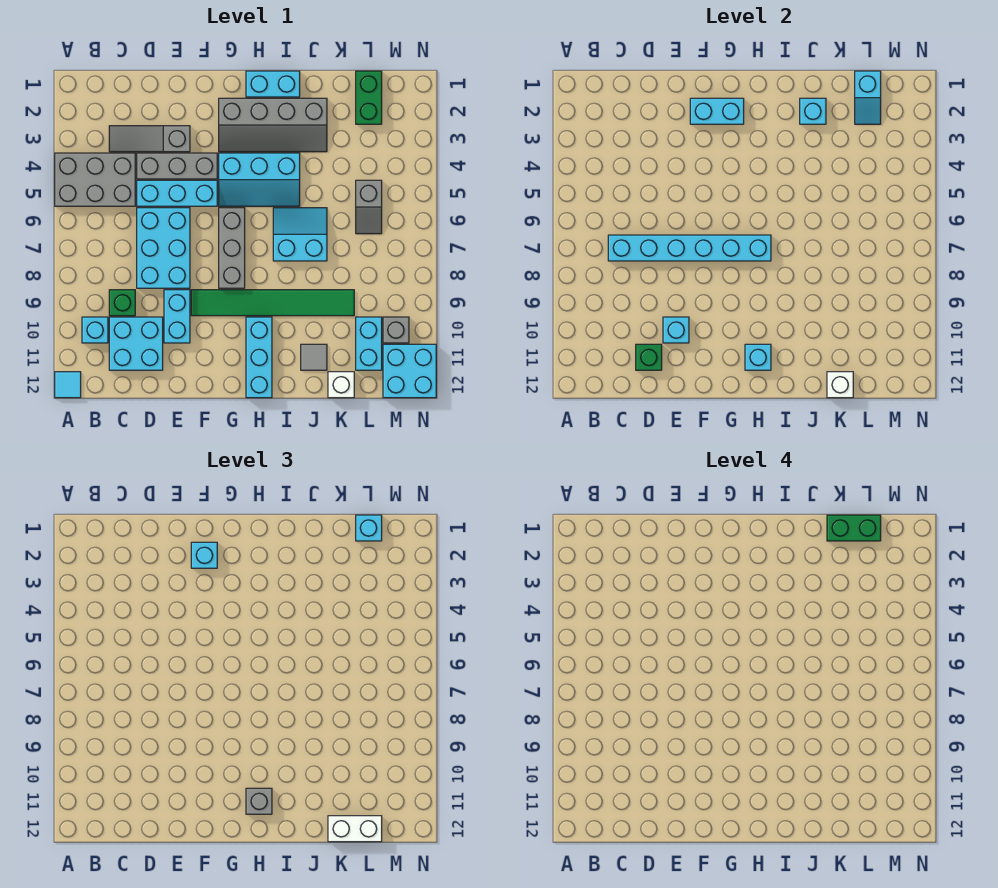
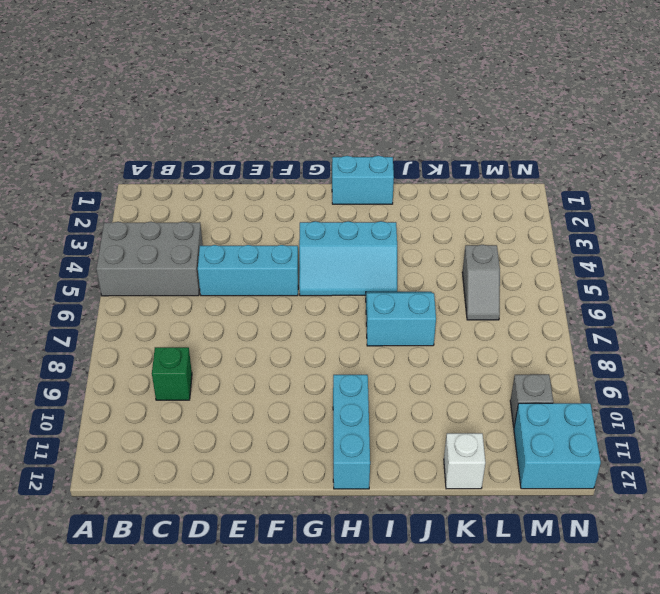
none -> cyan 1x1 tile [55,372,81,398]
none -> cyan 1x1 brick [82,317,108,343]
none -> grey 1x3 slope [109,126,190,152]
none -> cyan 2x2 brick [109,317,163,370]

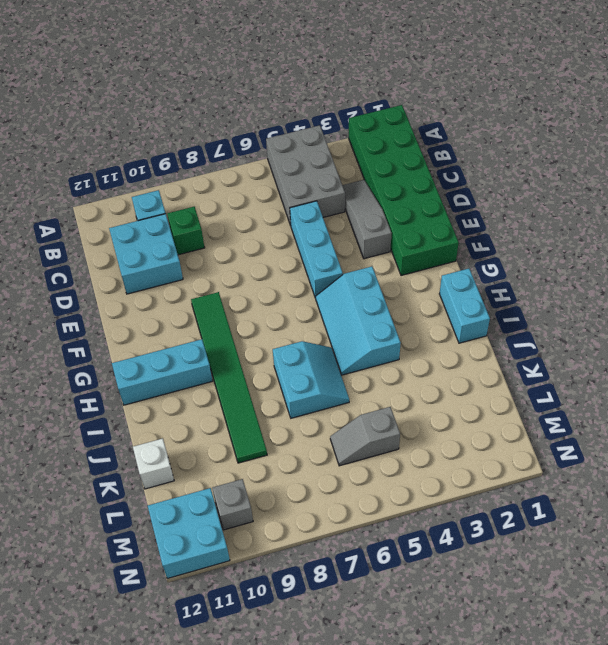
green 2x6 brick [349,105,459,276] -> none
none -> cyan 1x1 tile [55,372,81,398]
none -> grey 1x3 brick [137,153,217,179]
none -> cyan 2x3 brick [137,208,190,288]
none -> cyan 1x2 brick [164,290,190,343]

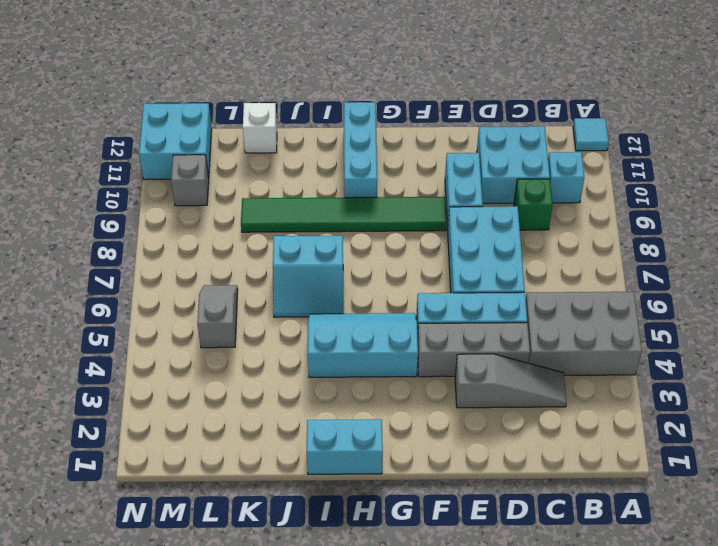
none -> grey 2x4 slope [219,98,327,152]
none -> grey 1x3 brick [219,208,245,288]
none -> grey 1x1 tile [301,344,327,370]
none -> green 1x2 brick [356,71,382,124]

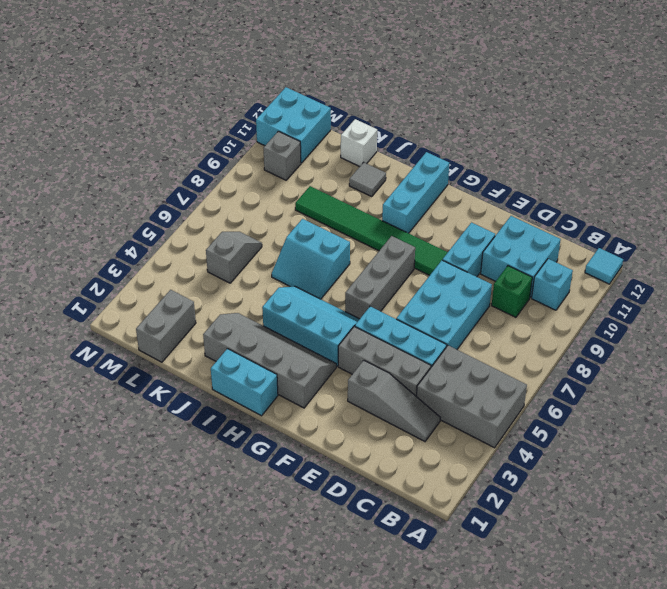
grey 1x2 brick [136,290,196,362] -> green 1x2 brick [356,71,382,124]
none -> cyan 1x2 brick [356,317,382,370]
none -> cyan 1x6 brick [608,235,771,261]
none -> green 1x1 brick [636,344,662,370]
none -> cyan 1x1 brick [663,317,689,343]

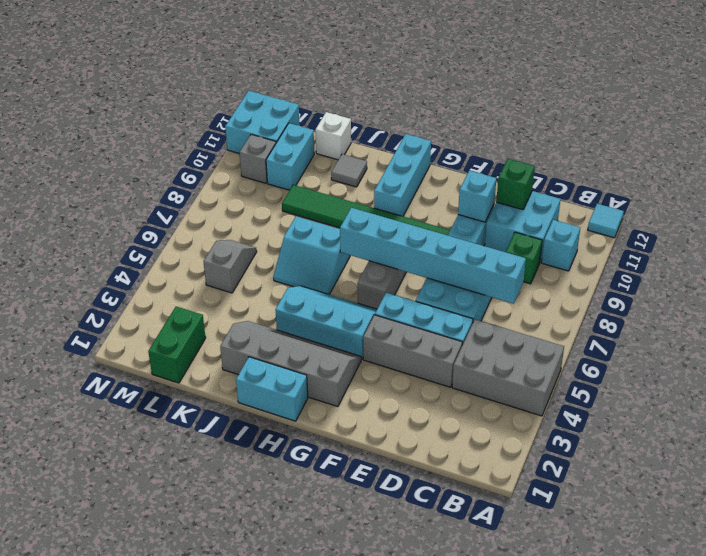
none -> grey 1x3 slope [109,126,190,152]
none -> cyan 1x2 brick [690,98,744,124]
none -> cyan 1x1 brick [745,344,771,370]
none -> cyan 1x1 brick [800,98,826,124]

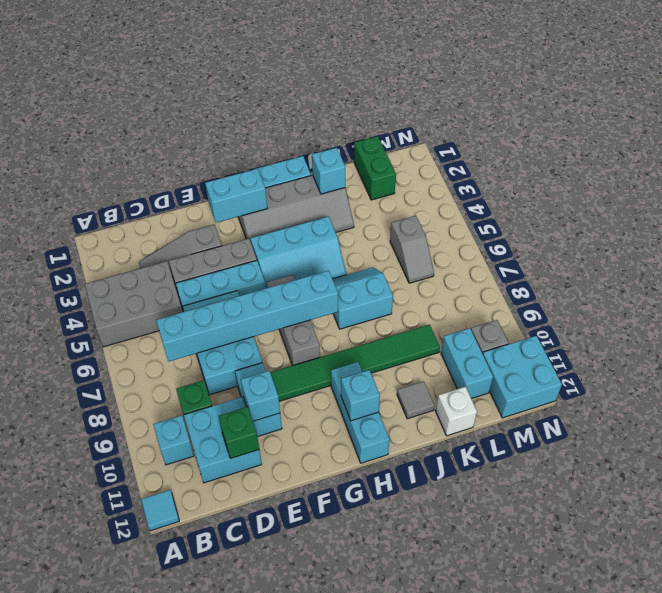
none -> white 1x1 brick [827,372,853,398]
none -> cyan 1x2 slope [855,71,881,124]
none -> cyan 1x1 brick [191,542,217,568]
none -> grey 1x1 brick [246,788,272,814]

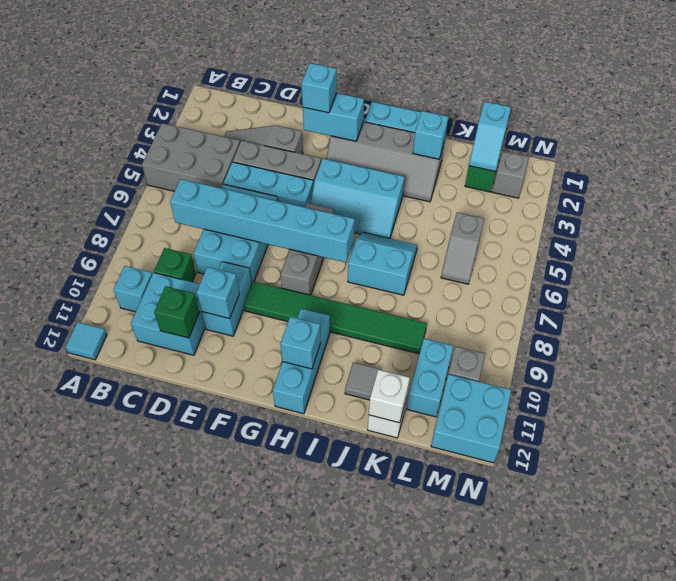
grey 1x1 brick [493,151,529,198] -> grey 1x1 brick moved to [246,788,272,814]
none -> white 1x2 brick [328,816,382,842]
none -> cyan 1x1 brick [356,515,382,541]
none -> green 1x2 brick [827,515,881,541]

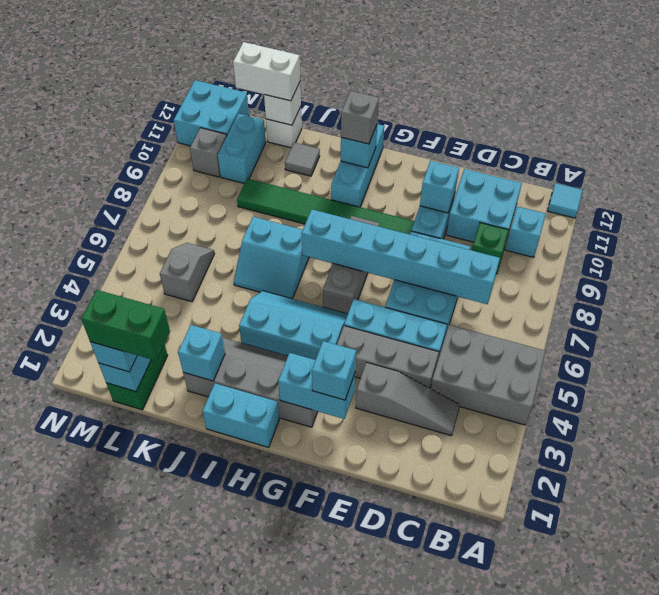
none -> green 1x1 brick [636,344,662,370]

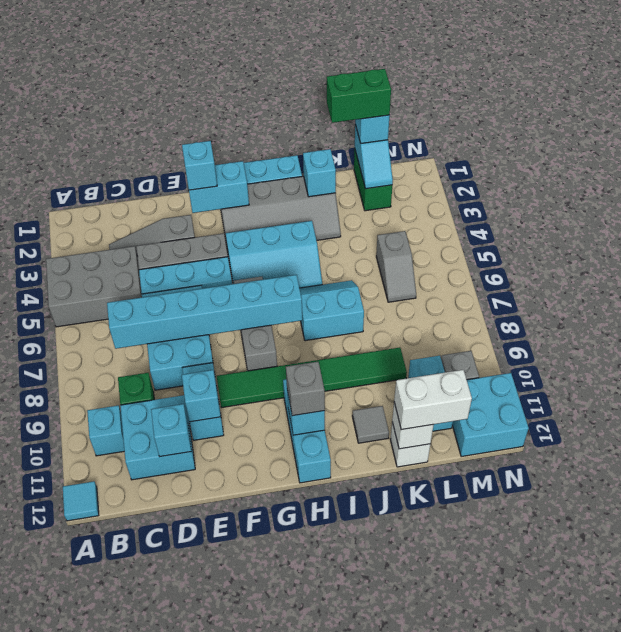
cyan 1x1 brick [151,404,191,457] -> green 1x1 brick [636,344,662,370]

